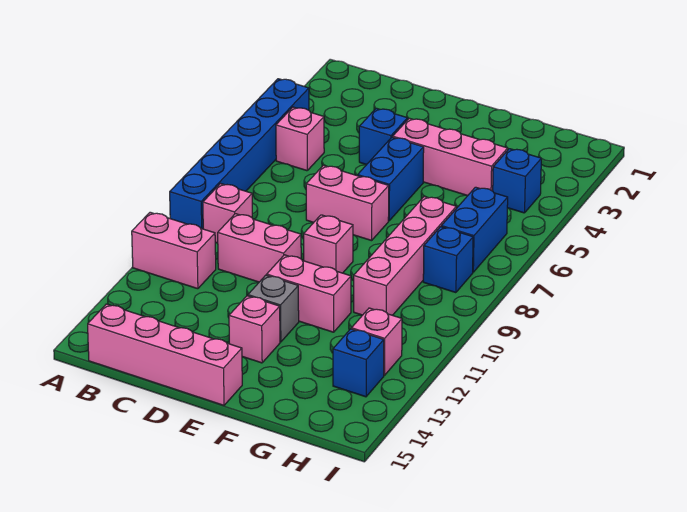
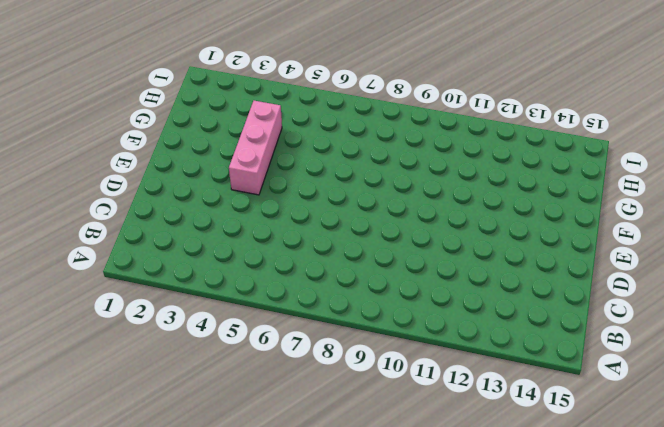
none -> blue 1x6 brick [170,79,309,229]
none -> pink 1x2 brick [132,212,216,289]
none -> pink 1x1 brick [276,107,324,171]

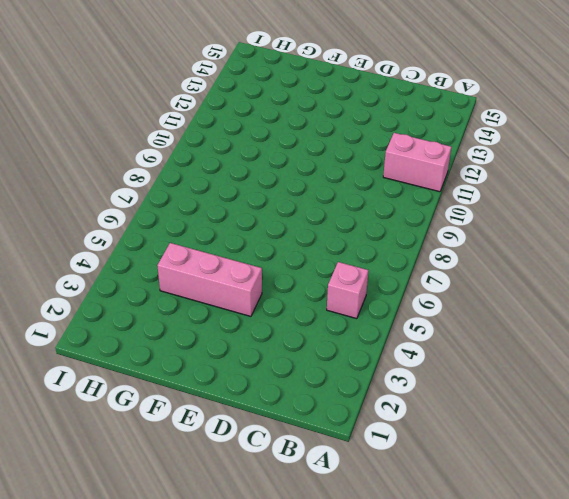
none -> blue 1x6 brick [170,79,309,229]
none -> pink 1x1 brick [203,184,252,243]
none -> pink 1x4 brick [88,304,242,405]

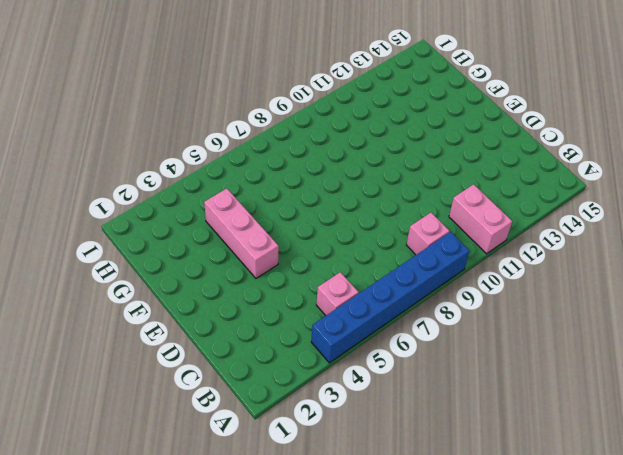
none -> pink 1x4 brick [88,304,242,405]
none -> pink 1x2 brick [218,214,301,282]
none -> blue 1x1 brick [359,108,408,165]

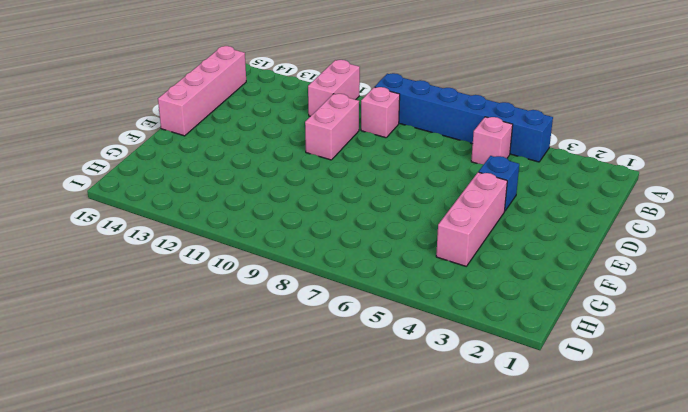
none -> pink 1x2 brick [306,165,389,241]
none -> blue 1x2 brick [358,137,424,221]
none -> pink 1x1 brick [304,215,353,273]

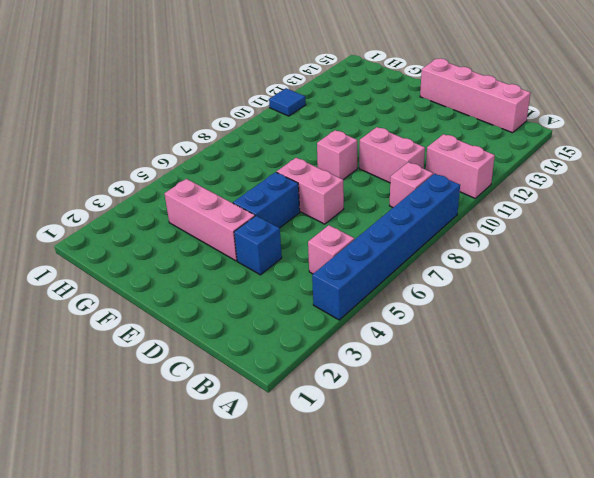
blue 1x1 tile [269,88,306,116] -> none
none -> pink 1x2 brick [267,255,351,332]
none -> grey 1x1 brick [248,275,299,342]
none -> pink 1x1 brick [229,296,280,363]

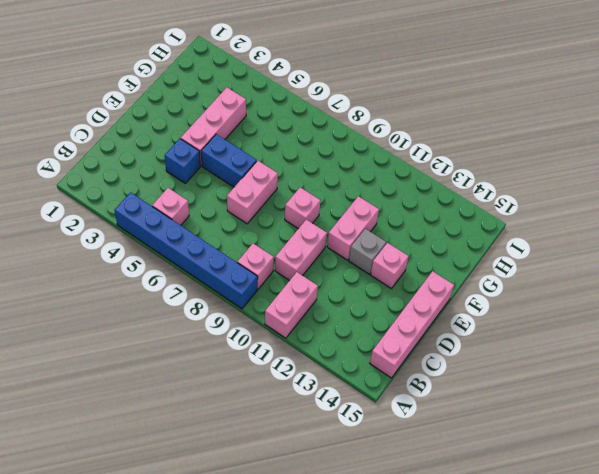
none -> pink 1x4 brick [354,196,456,315]
none -> blue 1x1 brick [493,149,541,213]
none -> blue 1x2 brick [441,187,508,272]

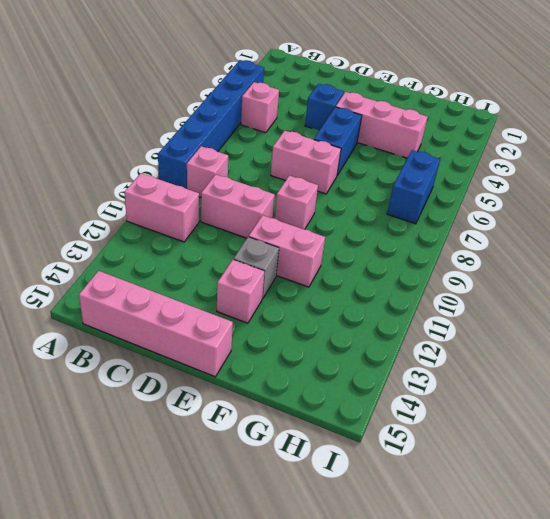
none -> pink 1x4 brick [354,196,456,315]
none -> blue 1x1 brick [493,149,541,213]
none -> blue 1x1 brick [423,227,473,293]

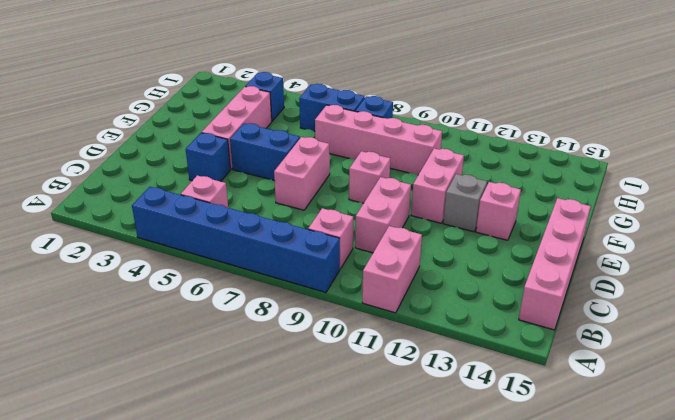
none -> pink 1x1 brick [351,308,402,376]
none -> blue 1x1 brick [333,329,384,397]

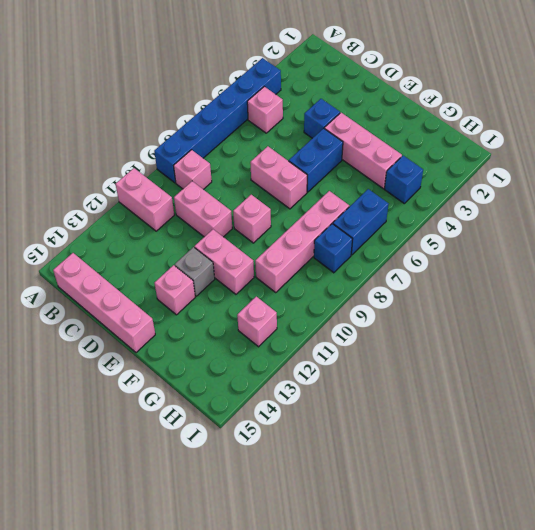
none -> blue 1x1 brick [333,329,384,397]

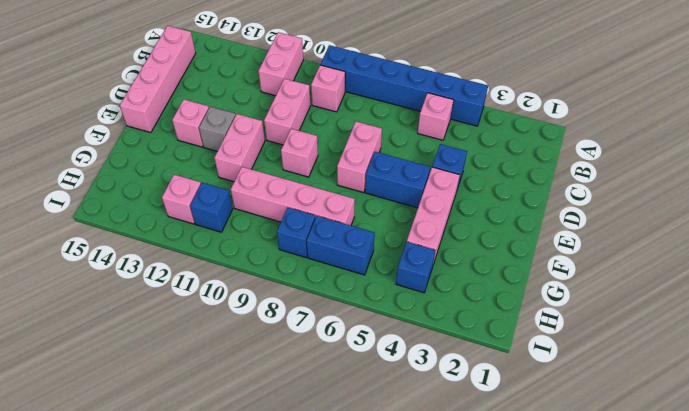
blue 1x1 brick [190,183,233,232] -> blue 1x1 brick moved to [333,329,384,397]

